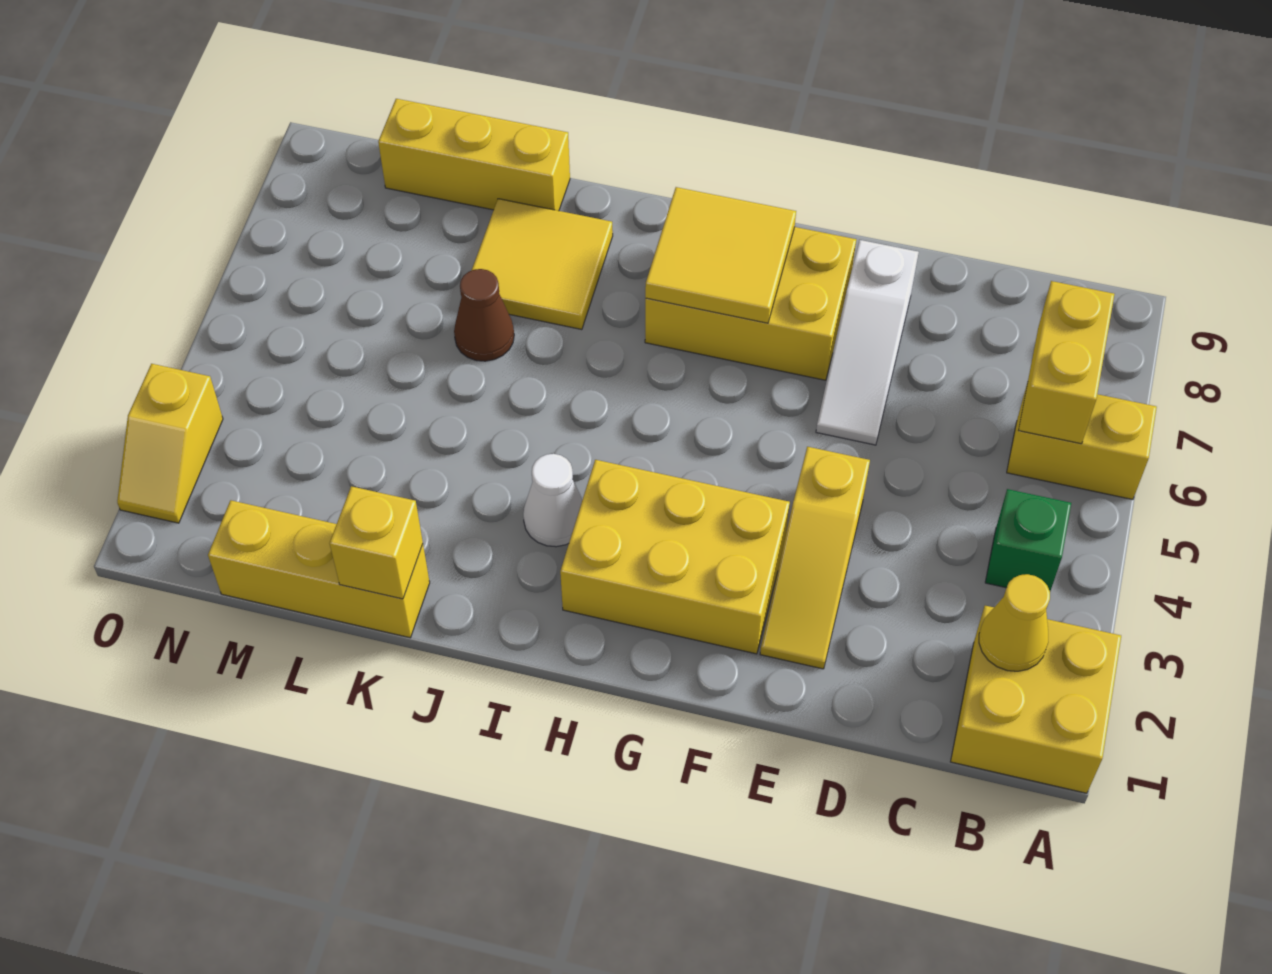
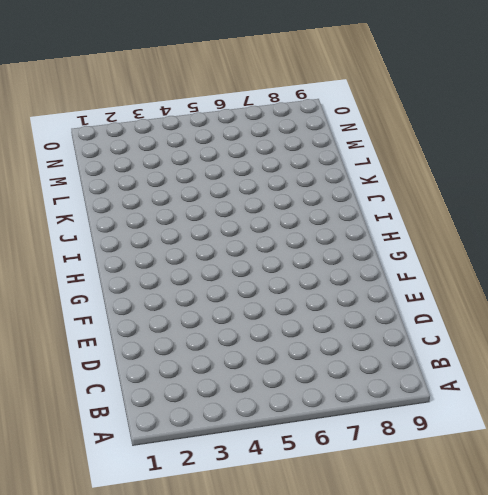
none -> yellow 2x2 brick [951,606,1121,793]
none -> yellow 1x2 brick [1007,382,1157,500]
none -> green 1x1 brick [985,489,1071,591]

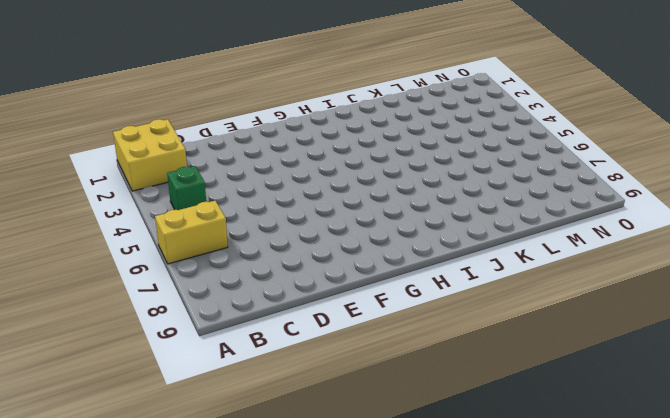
none -> yellow 1x3 slope [760,447,870,669]
none -> white 1x3 slope [816,240,919,445]
none -> yellow 2x3 brick [560,460,790,654]

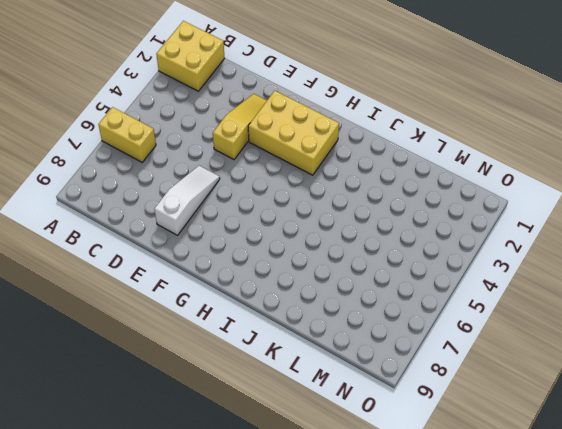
none -> green 1x1 brick [985,489,1071,591]
none -> yellow 2x3 brick [645,227,856,380]
none -> white 1x1 cone [523,454,583,547]

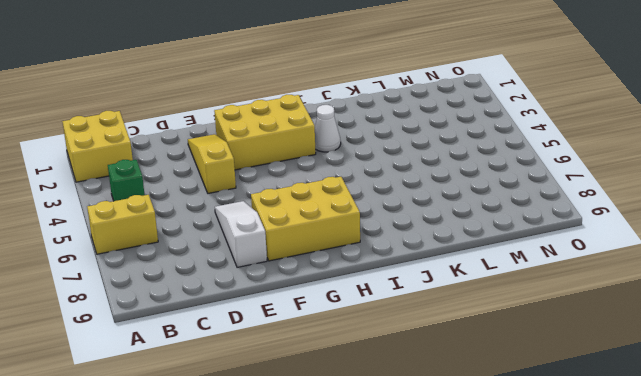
none -> yellow 2x2 tile [471,199,613,330]
none -> yellow 1x3 brick [208,500,430,638]
none -> brown 1x1 cone [454,269,514,361]

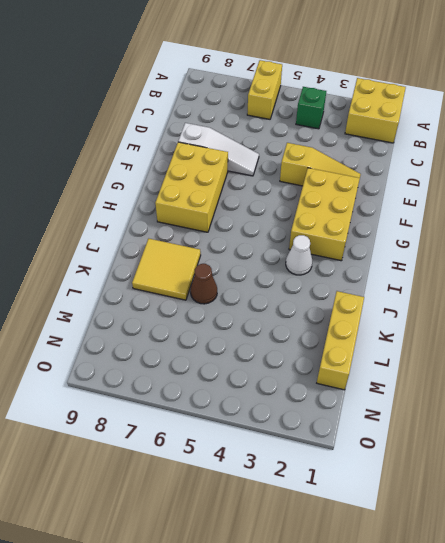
none -> yellow 1x3 brick [378,99,570,211]
none -> yellow 1x2 slope [117,364,223,523]
none -> yellow 1x1 cone [979,574,1050,671]

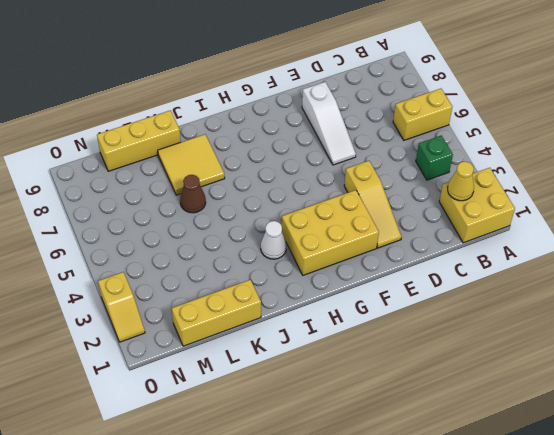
none -> yellow 2x3 brick [645,227,856,380]
none -> yellow 1x2 brick [1018,281,1114,444]
none -> yellow 2x2 tile [645,187,796,323]

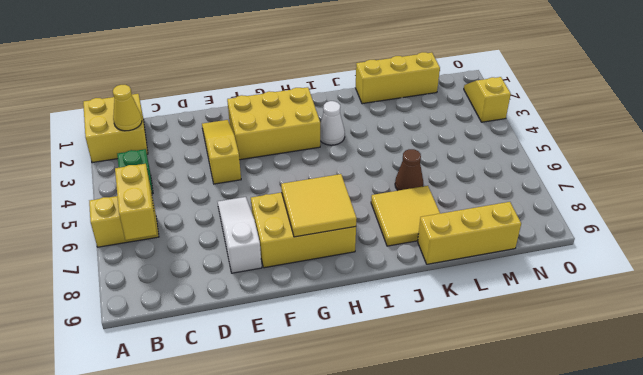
none -> yellow 1x1 brick [330,486,423,599]

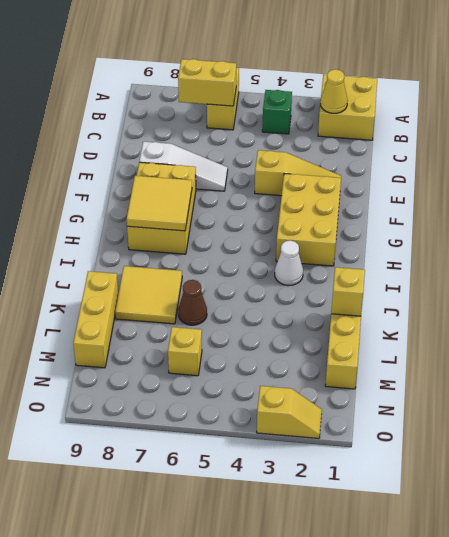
yellow 1x1 brick [168,327,202,376] -> none

